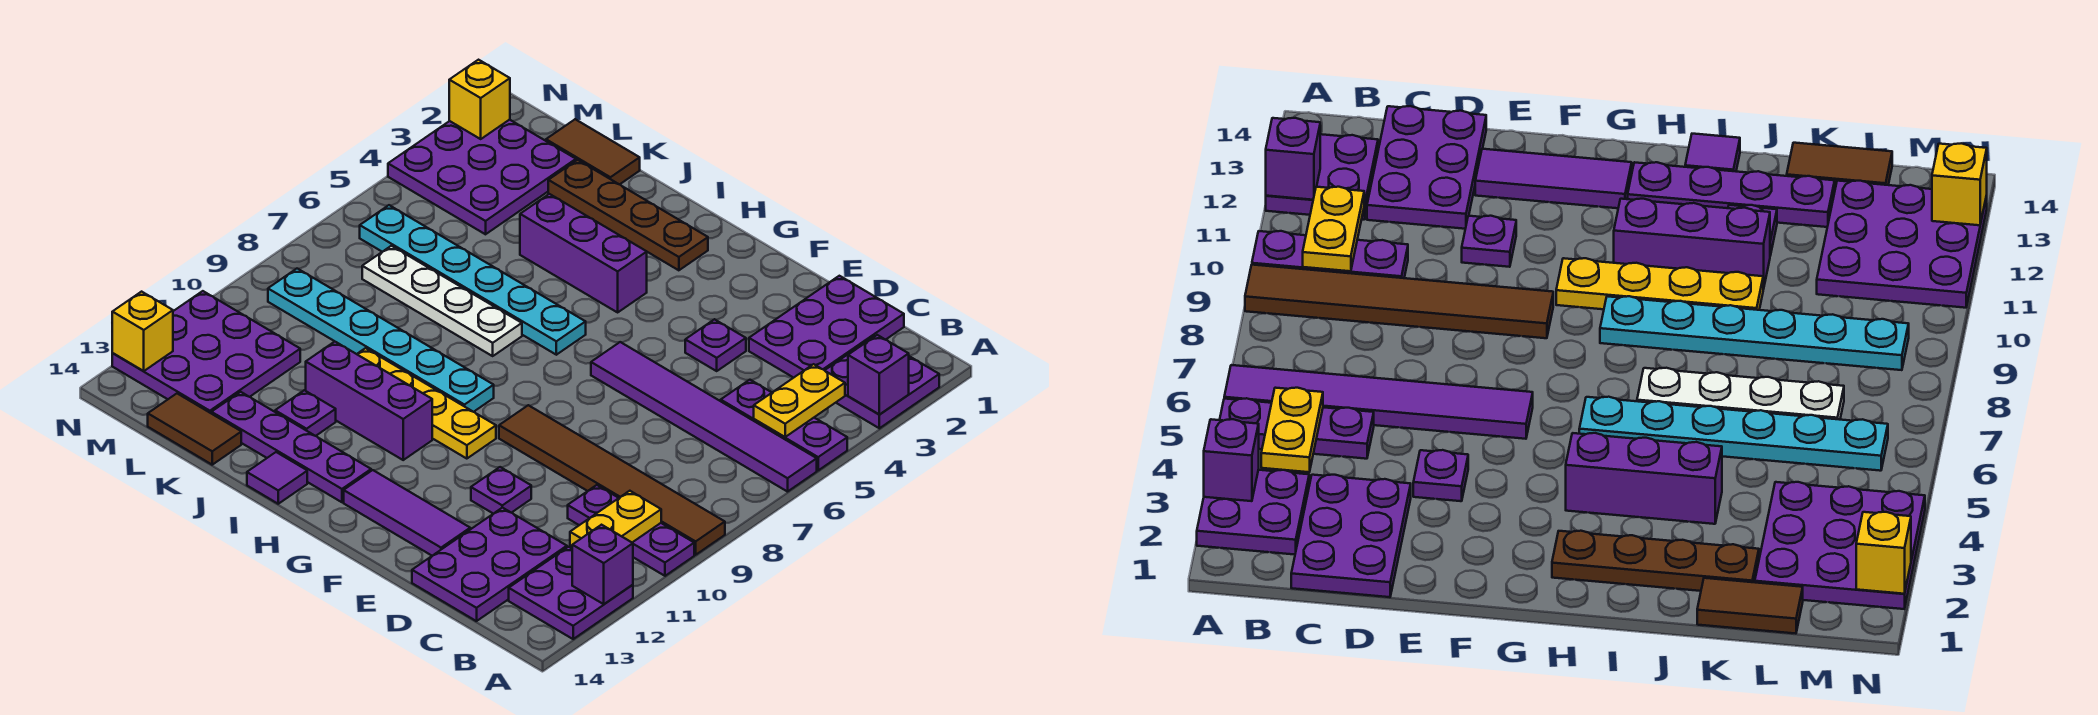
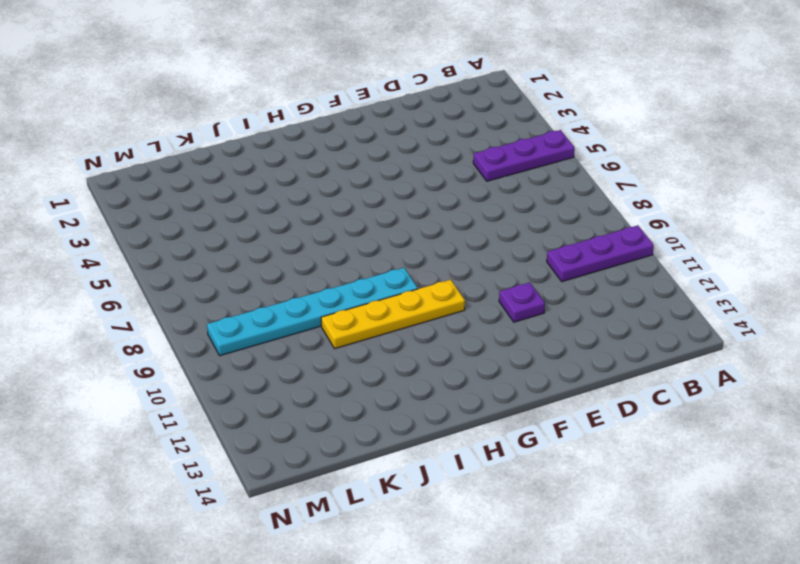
none -> purple 2x2 plate [825,336,939,428]
none -> purple 1x6 tile [591,342,817,492]
none -> brown 1x6 tile [499,405,725,555]
none -> purple 2x2 plate [509,547,633,639]

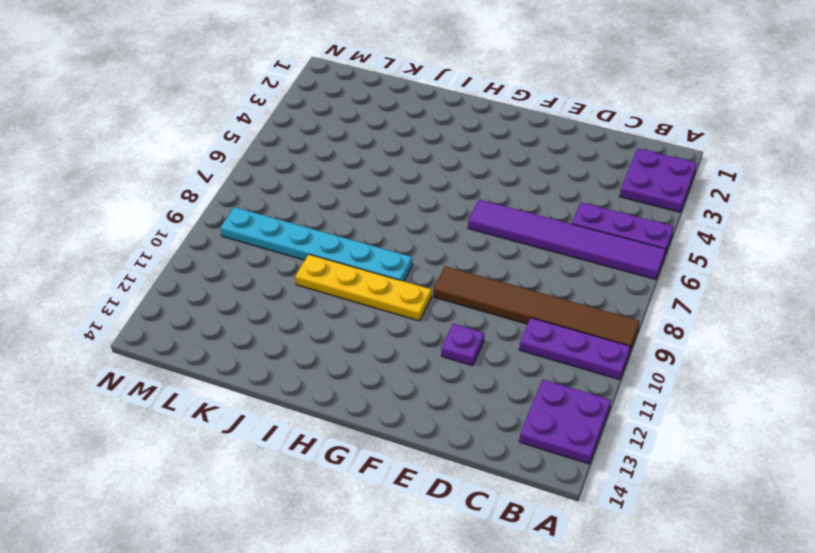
none -> purple 2x3 plate [749,276,904,378]
none -> purple 2x3 plate [412,508,567,621]
none -> purple 1x1 plate [685,319,746,371]
none -> purple 1x3 tile [344,470,470,556]

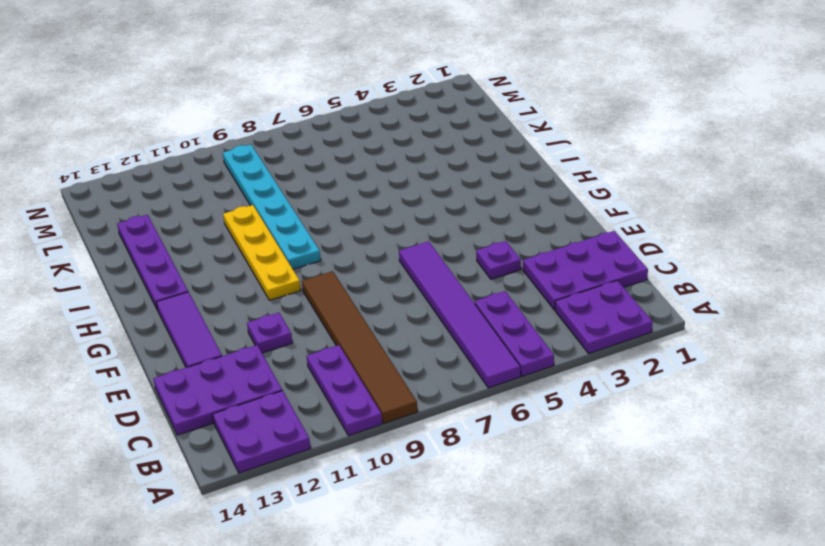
none -> brown 1x4 plate [548,160,708,270]
none -> purple 1x3 brick [520,194,647,312]
none -> cyan 1x6 plate [360,205,586,355]
none -> purple 1x3 brick [306,342,432,460]

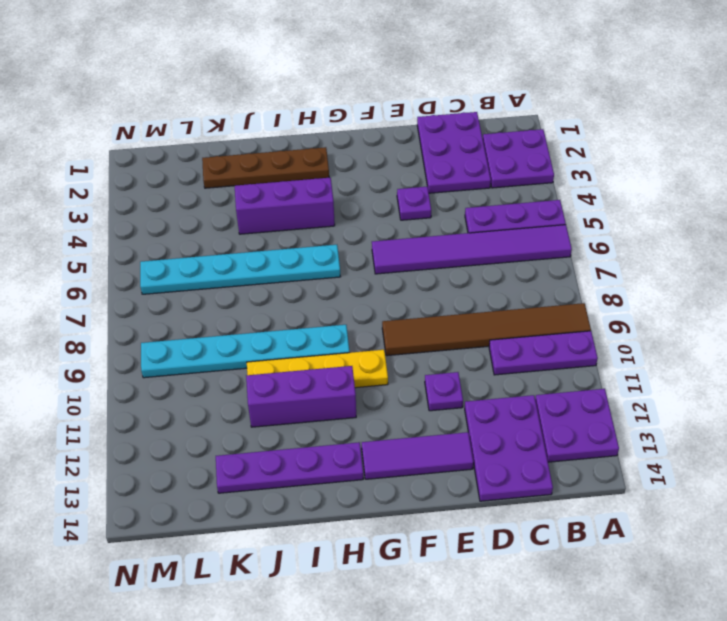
none -> white 1x4 plate [362,246,522,356]
none -> purple 1x1 tile [247,452,307,504]
none -> purple 1x1 plate [275,390,336,436]
none -> brown 1x2 tile [546,119,640,185]

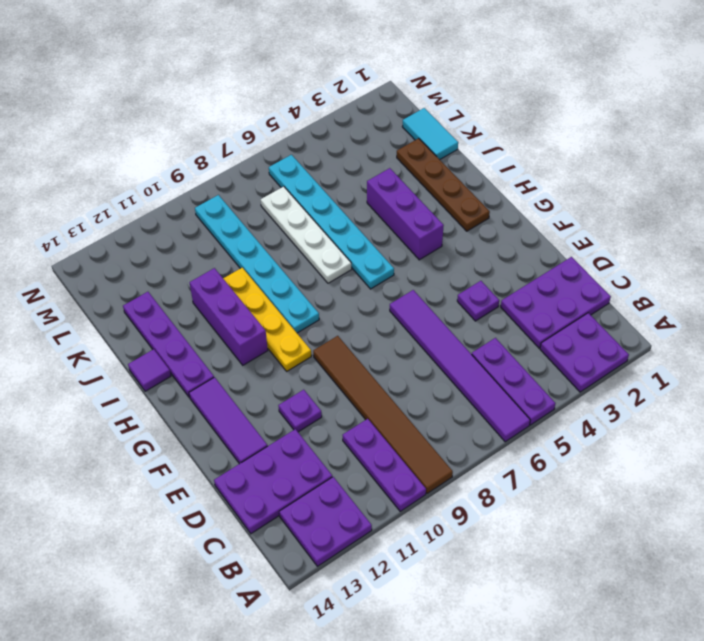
cyan 1x2 tile [402,108,458,159] -> brown 1x2 tile [546,119,640,185]
none -> purple 1x1 plate [275,390,336,436]
none -> brown 1x2 tile [148,394,241,465]
none -> purple 3x3 plate [388,120,576,234]
none -> purple 3x3 plate [112,291,300,413]

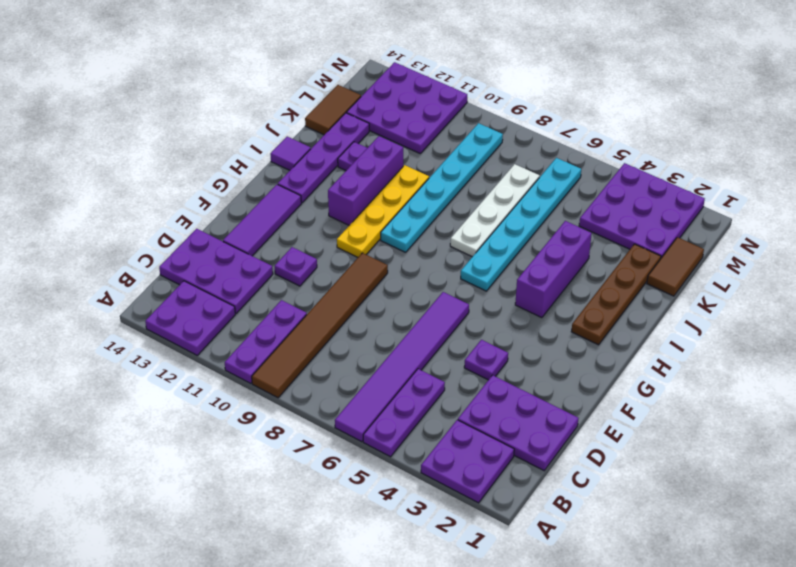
none -> purple 1x1 brick [848,335,909,414]
none -> purple 1x1 brick [572,525,633,604]
none -> yellow 1x2 plate [754,364,845,437]
none -> yellow 1x2 plate [570,491,661,546]

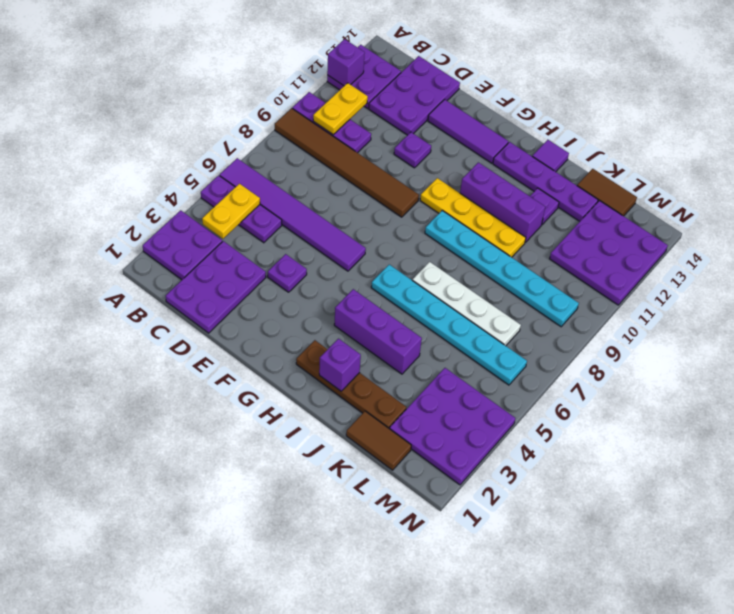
purple 1x1 brick [319,339,361,391] -> purple 1x1 brick moved to [848,335,909,414]
none -> yellow 1x1 brick [449,60,510,139]
none -> yellow 1x1 brick [112,292,173,371]

